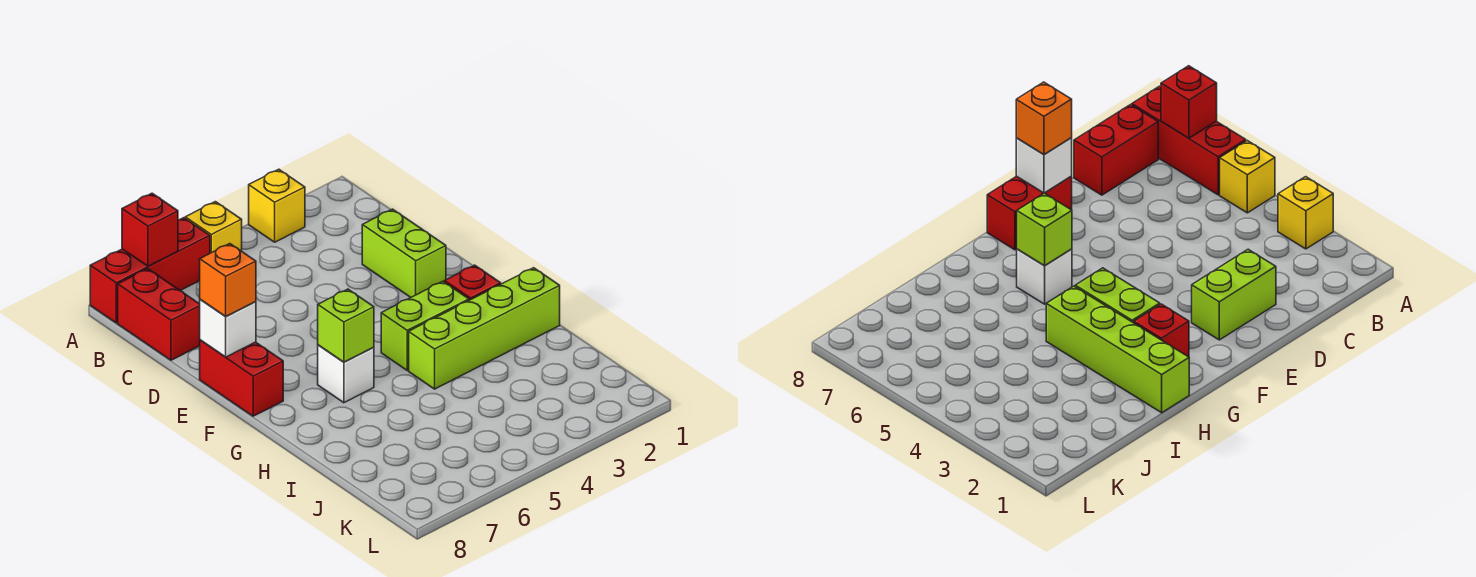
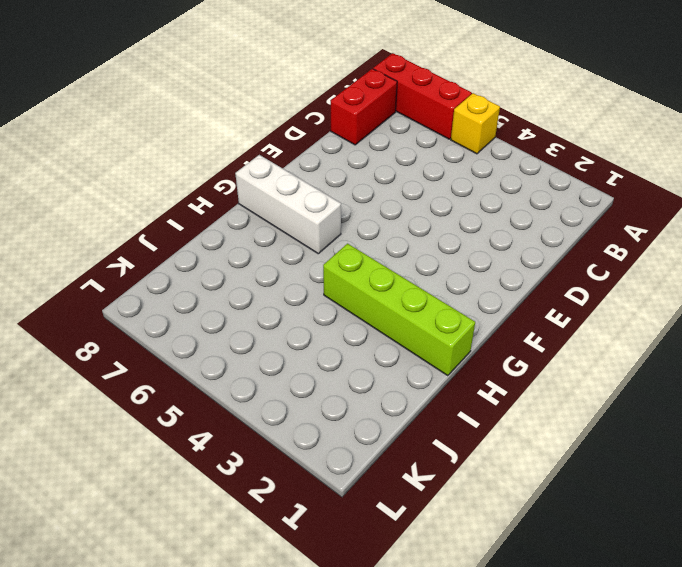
white 1x3 brick [235,155,341,254] -> white 1x1 brick [318,345,374,403]
none -> yellow 1x1 brick [249,169,305,242]
none -> lime 1x2 brick [362,209,446,298]
none -> red 1x2 brick [200,340,283,416]

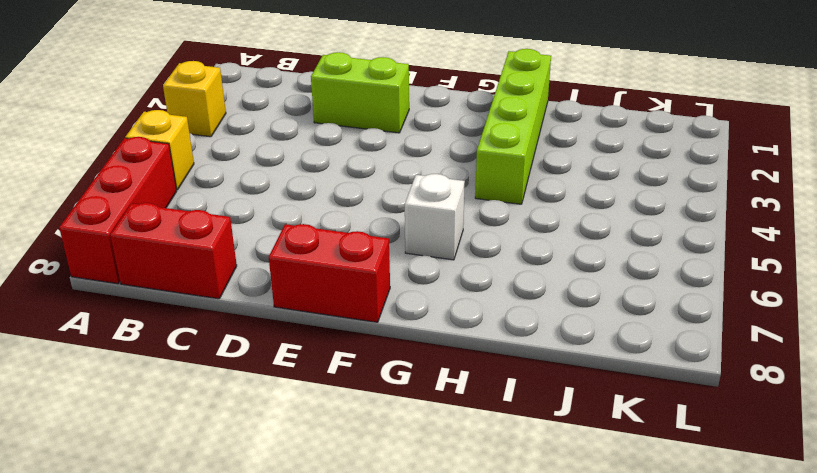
none -> red 1x1 brick [445,265,501,300]
none -> lime 1x2 brick [381,281,469,370]
none -> red 1x1 brick [122,193,178,266]

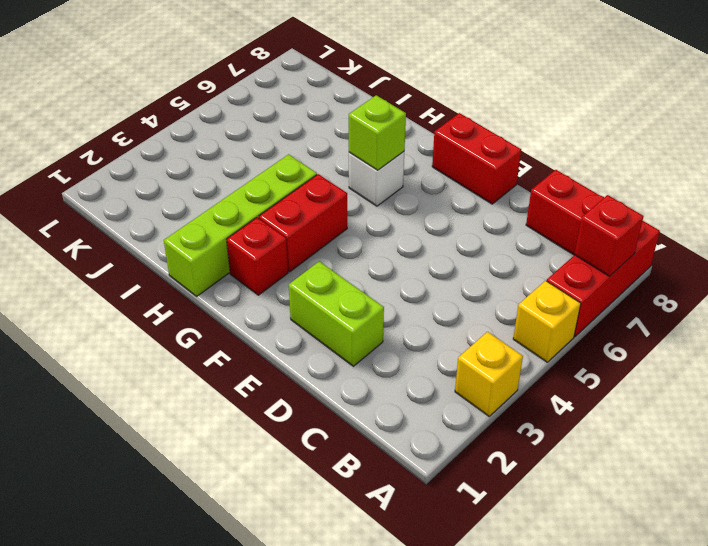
red 1x2 brick [259,174,347,272] -> lime 1x2 brick [381,281,469,370]
none -> white 1x1 brick [200,300,256,357]
none -> orange 1x1 brick [200,244,256,316]

